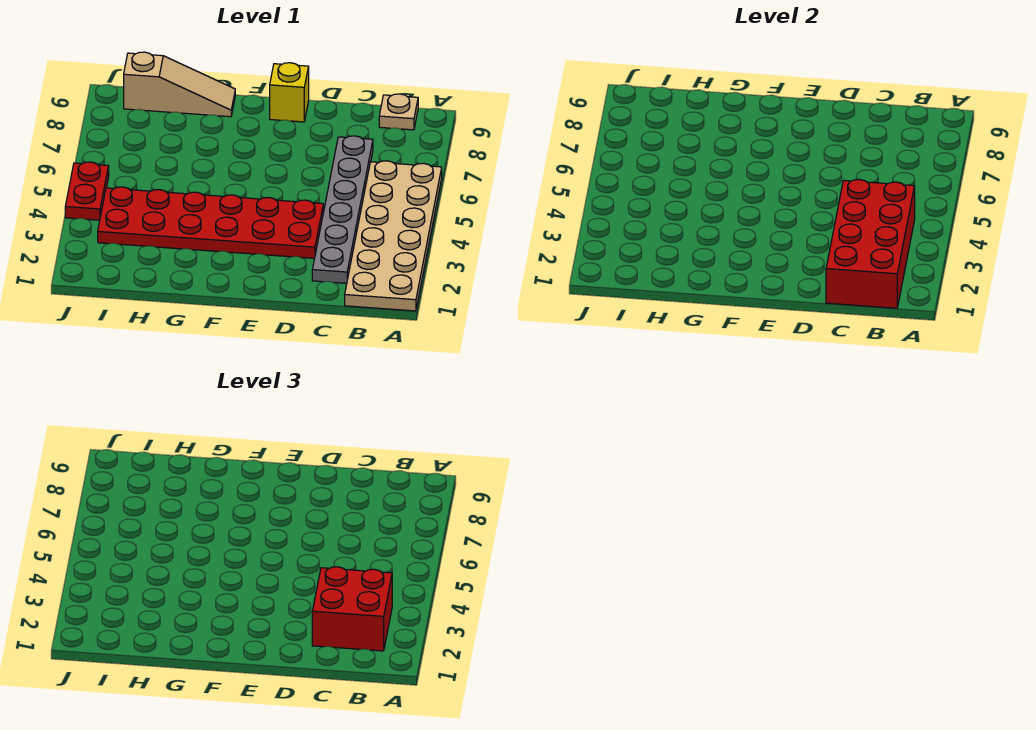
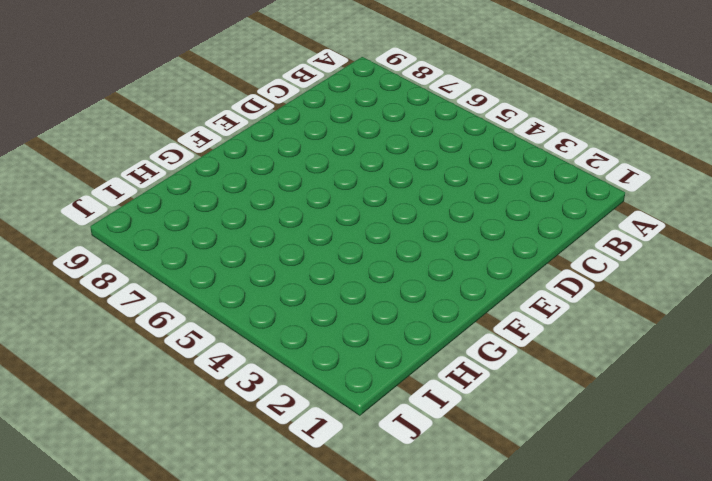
none -> tan 2x6 plate [345,161,442,311]
none -> tan 1x1 plate [379,94,418,130]

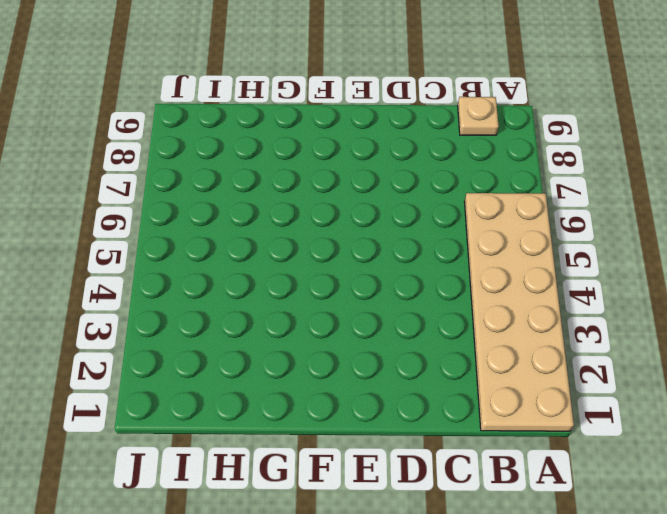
none -> grey 1x6 plate [312,136,373,283]
none -> red 2x6 plate [98,187,323,258]

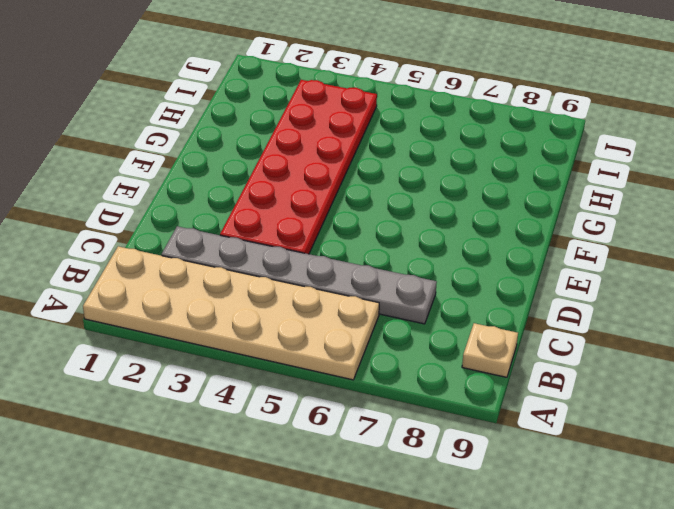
none -> yellow 1x1 brick [270,63,309,122]
none -> tan 1x3 slope [124,52,235,117]

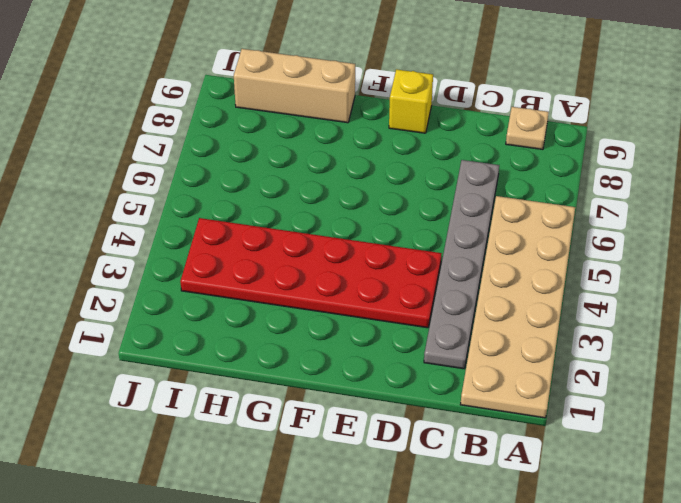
tan 1x3 brick [234,49,355,123] -> tan 1x3 slope [124,52,235,117]
none -> red 1x2 plate [65,162,109,220]
none -> red 2x4 brick [826,179,915,308]

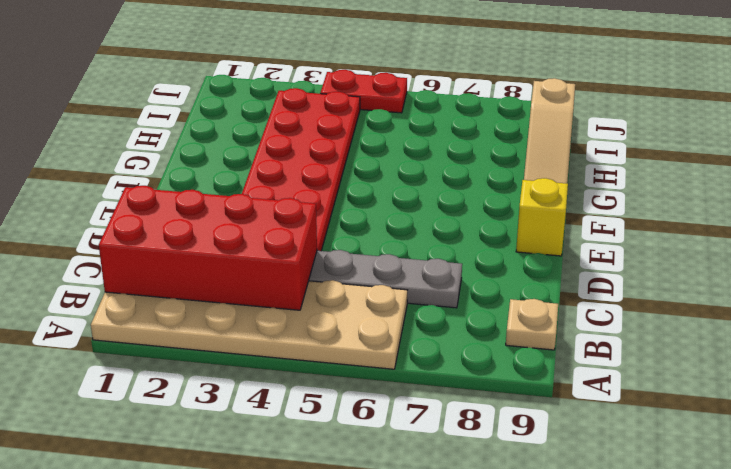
none -> red 2x2 brick [312,567,392,651]

